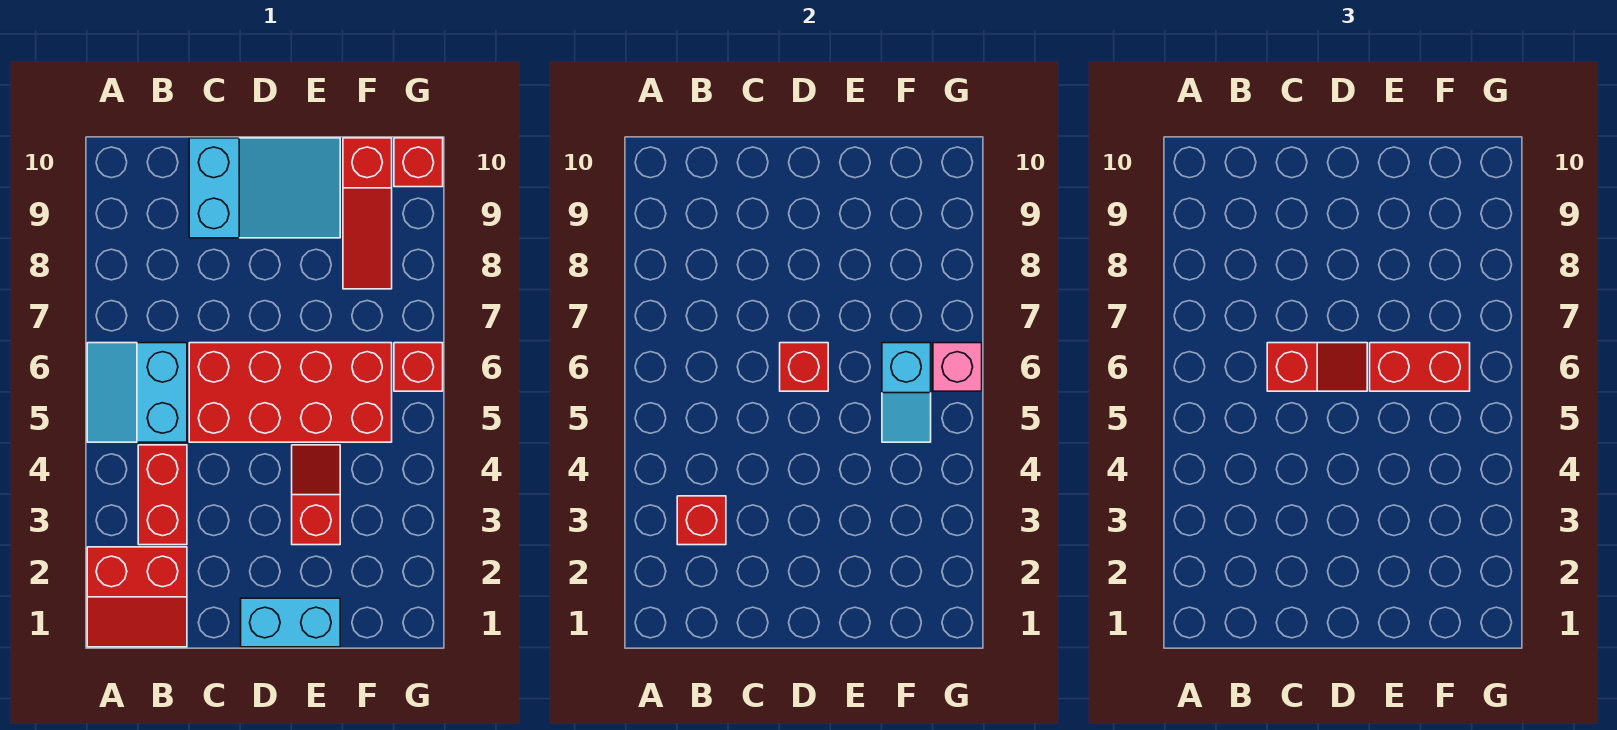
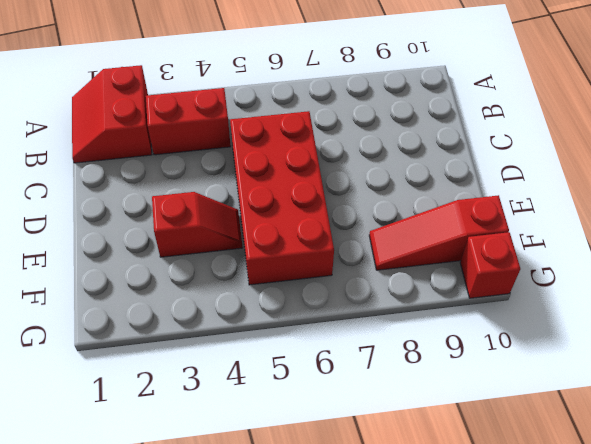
none -> cyan 2x2 slope [87,343,187,442]
none -> cyan 2x3 slope [189,138,340,238]
none -> cyan 1x2 brick [241,598,340,647]

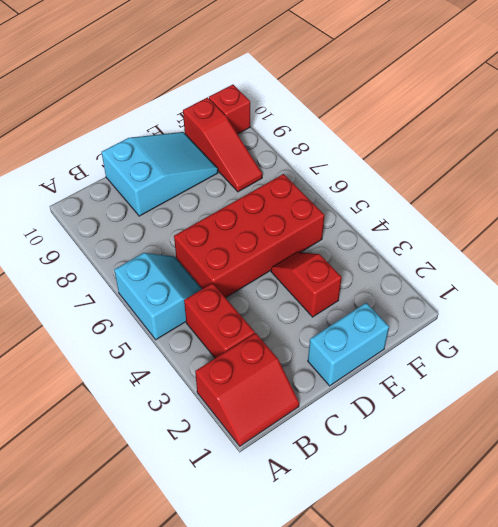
cyan 2x2 slope [114,253,202,340] -> cyan 2x2 slope turned to [87,343,187,442]
none -> red 1x1 brick [394,343,443,391]
none -> red 1x1 brick [677,496,726,545]
none -> red 1x1 brick [780,343,828,391]

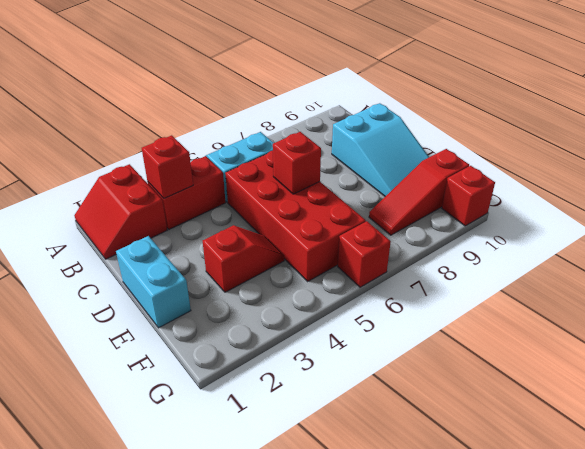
none -> cyan 1x2 slope [882,343,931,442]
none -> pink 1x1 brick [933,343,982,391]
none -> red 1x2 slope [1267,343,1367,391]

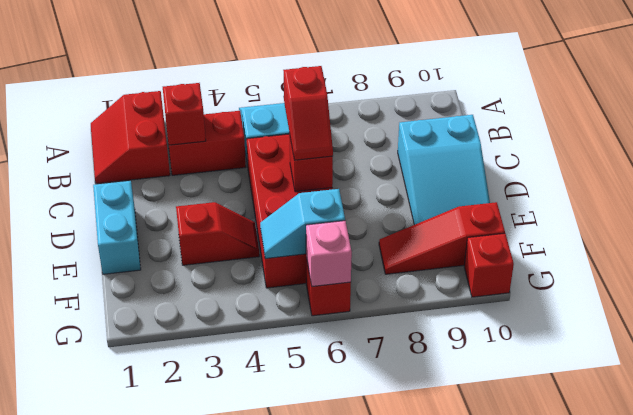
none -> red 1x2 brick [1370,343,1470,391]

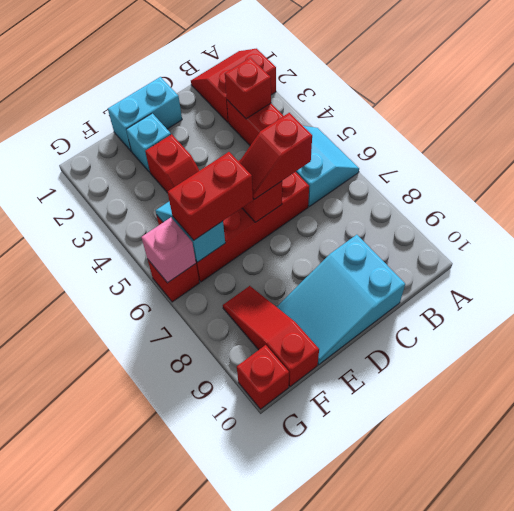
cyan 1x1 brick [126,113,171,172] -> none

